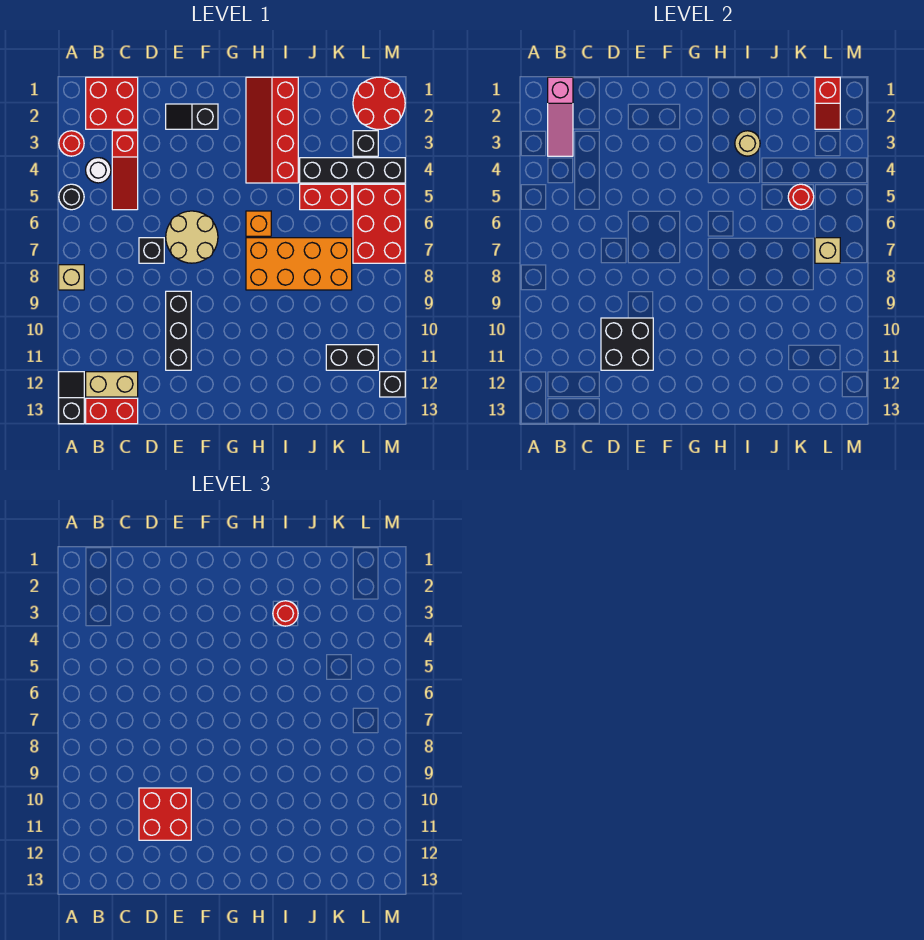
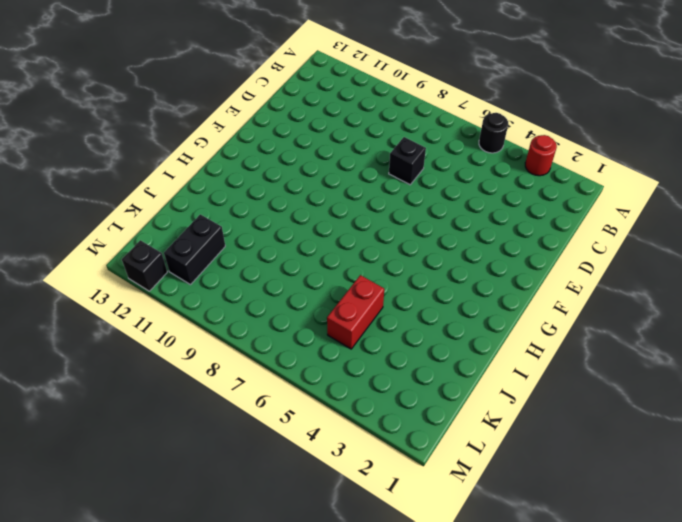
none -> tan 1x1 brick [59,265,84,290]
none -> black 1x2 slope [59,372,84,424]
none -> red 2x2 brick [86,77,138,129]
none -> white 1x1 round brick [86,158,111,183]

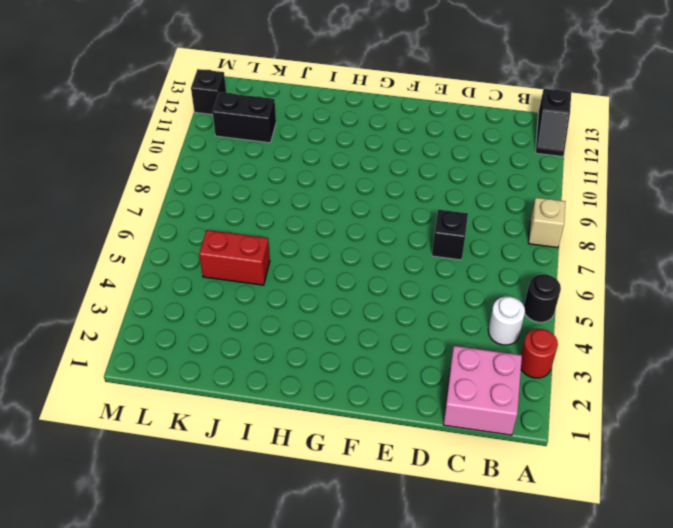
pink 2x2 brick [443,346,522,435] -> red 2x2 brick [86,77,138,129]
none -> tan 1x2 brick [86,372,138,397]
none -> red 1x2 brick [86,398,138,424]
none -> red 1x3 slope [112,131,138,210]
none -> black 1x2 slope [166,104,218,129]

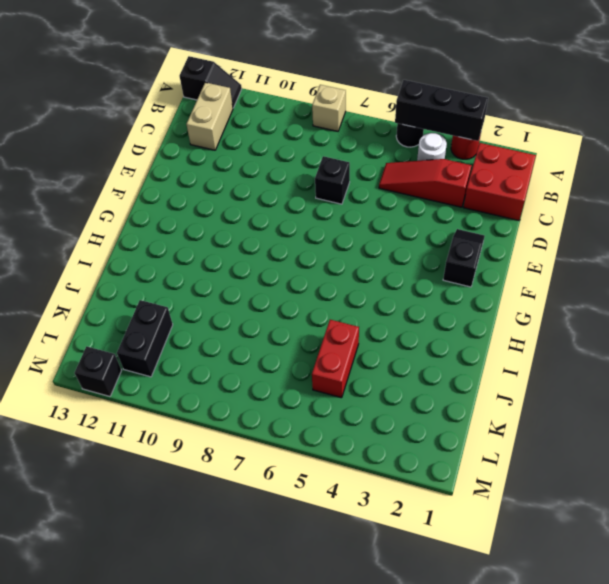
black 1x3 brick [395,80,488,141] -> black 1x3 brick moved to [166,291,191,370]
none -> red 1x2 brick [86,398,138,424]
none -> tan 2x2 round brick [166,211,218,263]
none -> red 2x4 slope [246,77,298,183]
none -> orange 1x1 brick [246,211,271,236]

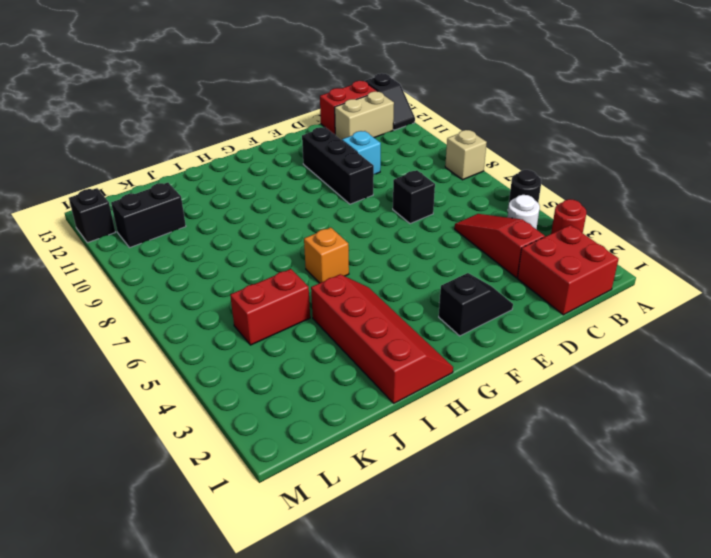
cyan 1x1 brick [342,131,381,174] -> none
none -> tan 2x2 round brick [166,211,218,263]
none -> orange 2x4 brick [246,238,352,290]
none -> black 1x4 brick [300,158,405,183]
none -> red 2x2 round brick [353,77,405,129]

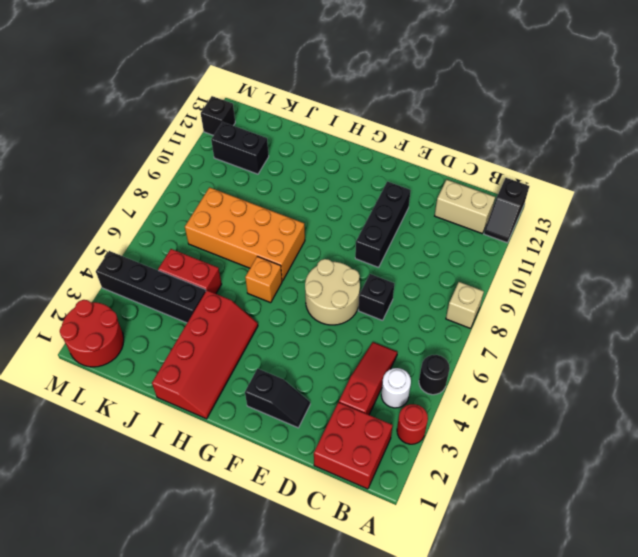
none -> red 1x2 brick [86,398,138,424]
none -> black 1x1 brick [353,131,378,156]
none -> red 2x3 brick [353,184,405,263]
none -> pink 1x3 slope [548,77,573,156]

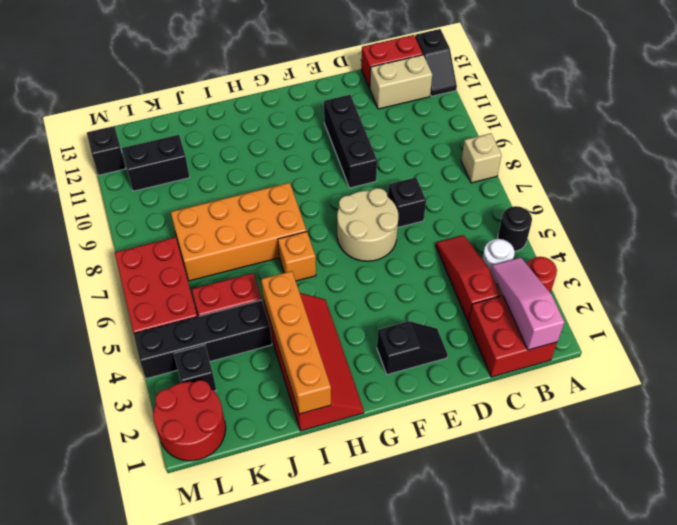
orange 1x4 brick [261,271,331,414] -> tan 1x1 round brick [735,131,760,156]
none -> black 2x2 brick [601,318,653,370]
none -> red 1x1 round brick [788,184,814,210]
none -> red 1x2 slope [815,77,840,129]
none -> tan 1x1 brick [815,238,840,263]

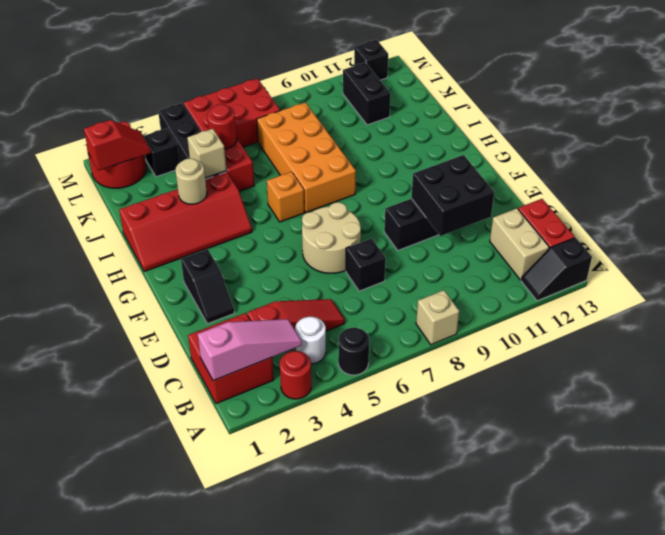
tan 1x1 brick [187,129,226,178] -> tan 1x1 brick moved to [815,238,840,263]
none -> red 2x2 brick [139,788,191,840]
none -> red 1x1 round brick [273,601,298,626]

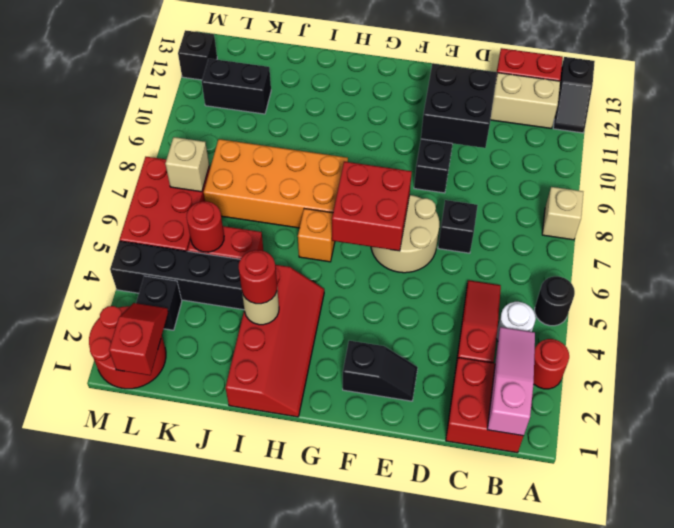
red 2x2 brick [332,162,412,251] -> red 2x2 brick moved to [139,788,191,840]

